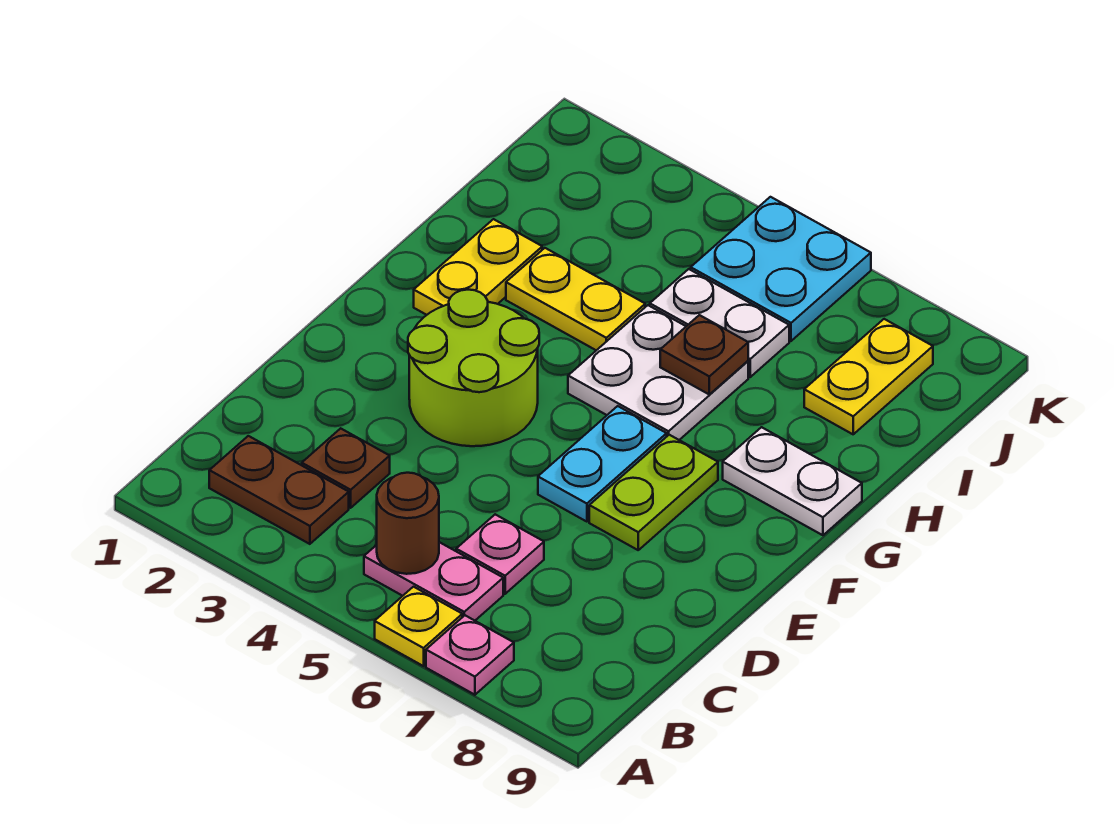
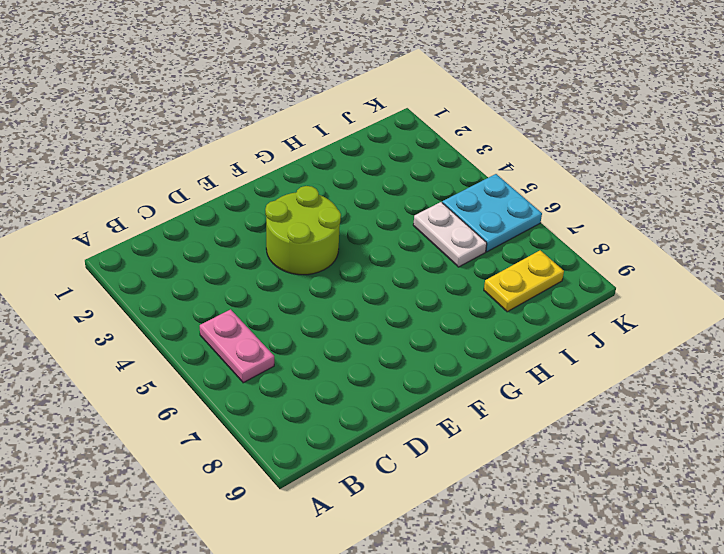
none -> yellow 1x1 plate [375,587,462,666]
none -> pink 1x1 plate [426,615,514,695]
none -> brown 1x2 plate [209,436,349,544]

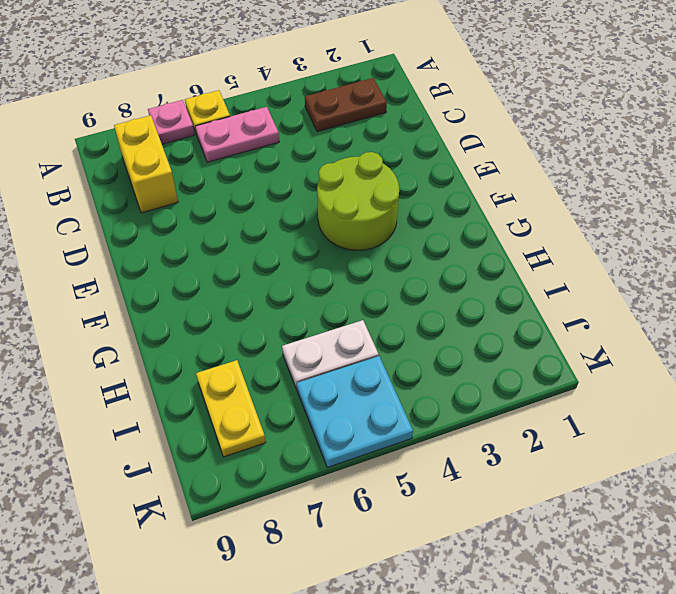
yellow 1x2 brick [114,115,178,213] -> none
none -> brown 1x1 plate [302,428,390,508]
none -> pink 1x1 plate [456,514,544,594]
none -> cyan 1x2 plate [538,406,667,522]

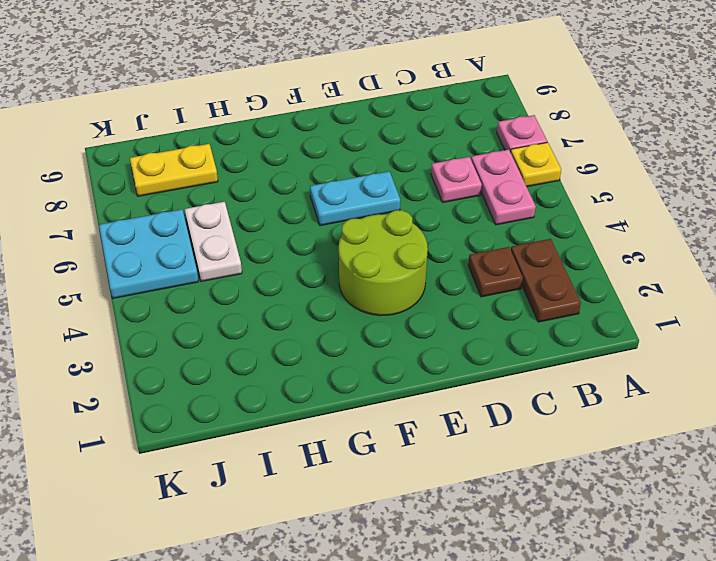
none -> lime 1x2 plate [589,435,718,550]
none -> yellow 1x2 plate [414,219,542,315]
none -> white 2x2 plate [568,305,748,440]

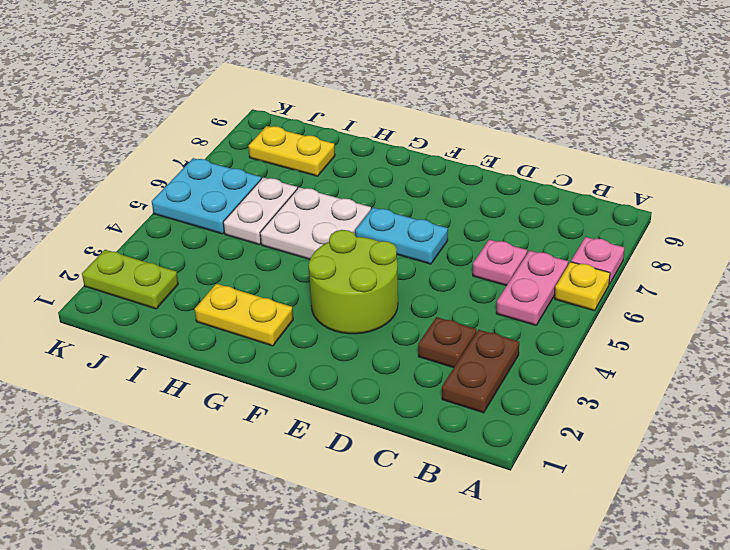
lime 1x2 plate [82,250,178,309] -> lime 1x2 plate moved to [589,435,718,550]
none -> white 1x2 plate [723,427,862,535]
none -> yellow 1x2 plate [506,248,645,350]
none -> brown 1x1 round brick [377,473,439,574]

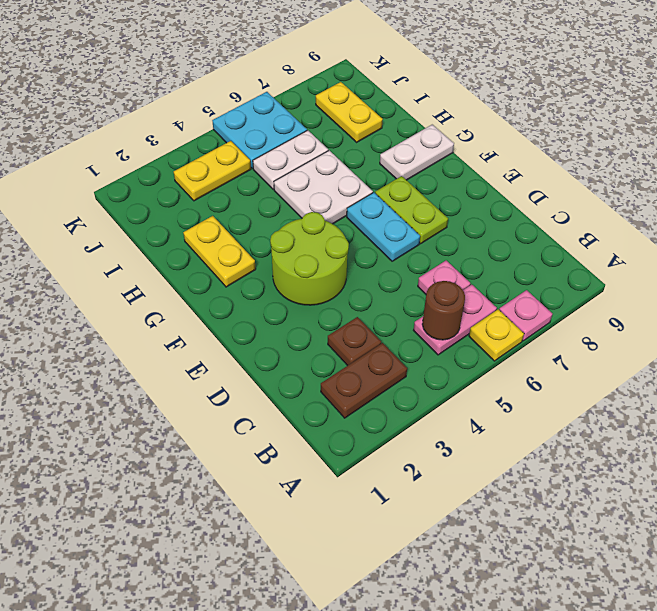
yellow 1x2 plate [174,141,251,201] -> yellow 1x2 plate moved to [506,248,645,350]
none -> brown 1x1 plate [660,315,748,394]

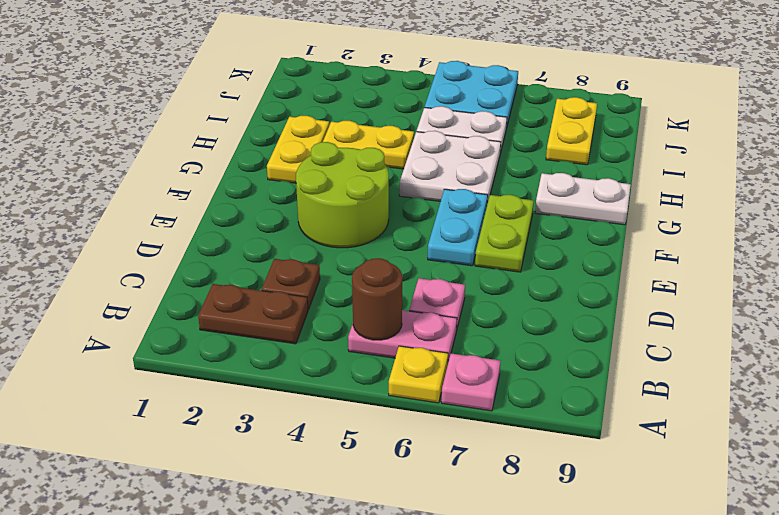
none -> brown 1x1 plate [660,315,748,394]

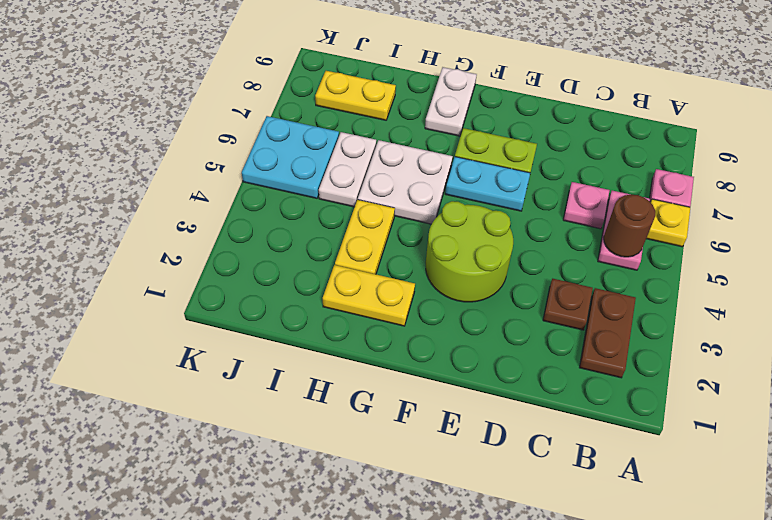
none -> brown 1x1 plate [660,315,748,394]

